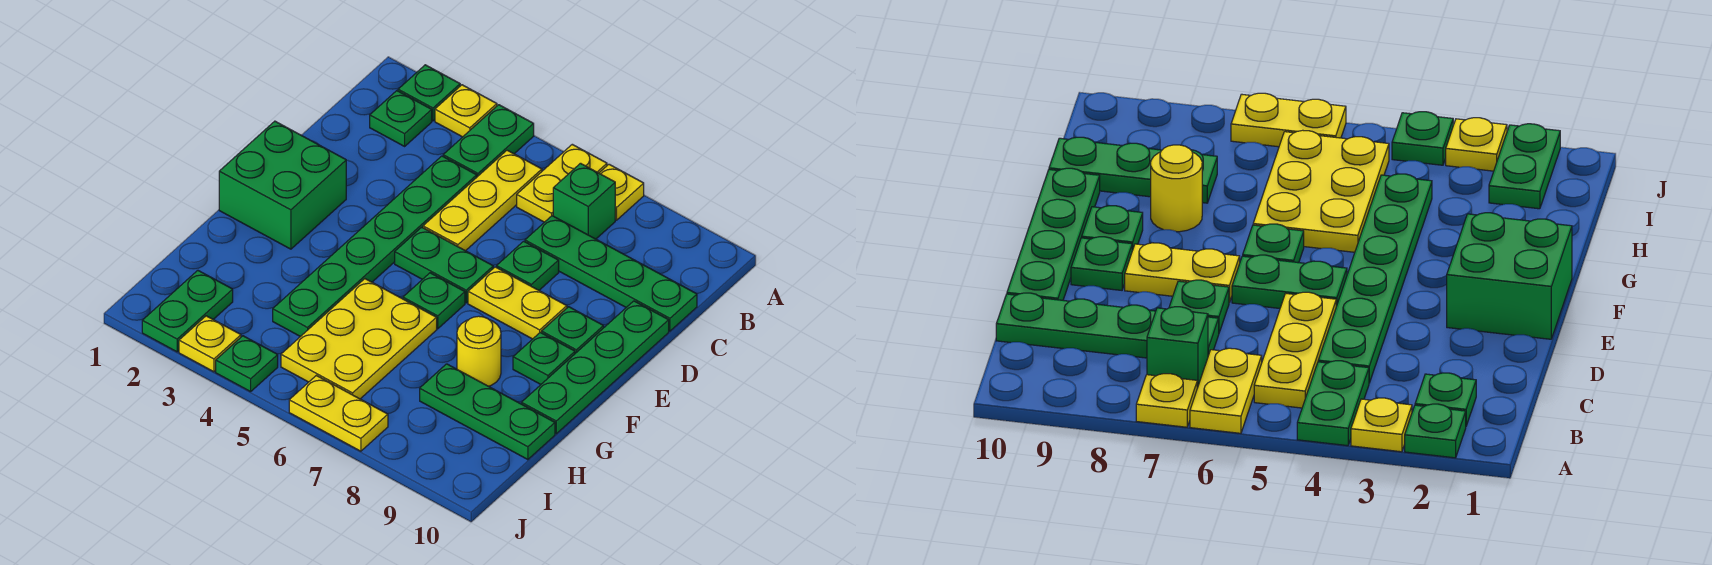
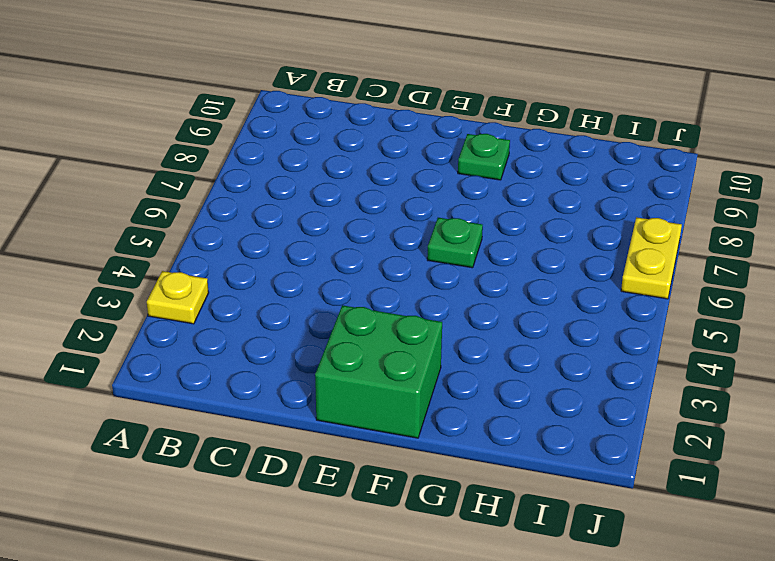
none -> green 1x1 plate [398,65,460,121]
none -> green 1x2 plate [443,105,534,177]
none -> yellow 1x2 plate [517,144,607,222]

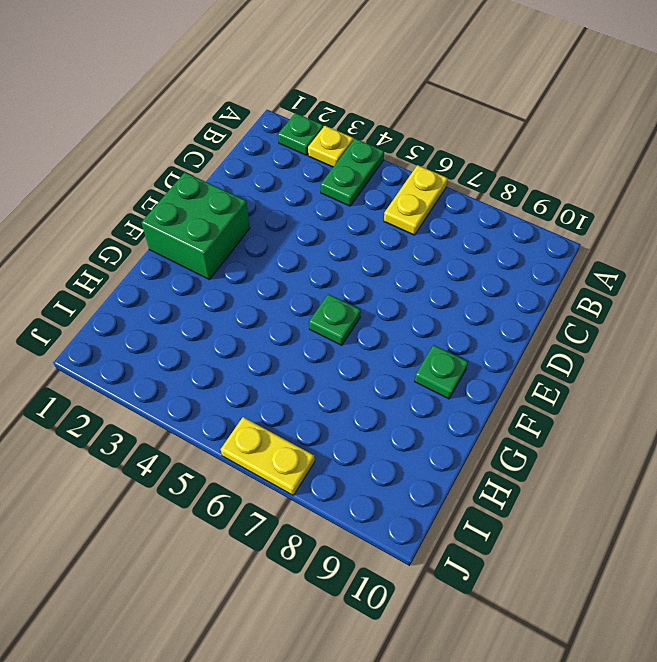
none -> yellow 1x1 plate [599,164,644,220]
none -> green 1x1 plate [370,91,432,146]
none -> yellow 1x3 plate [423,150,542,251]

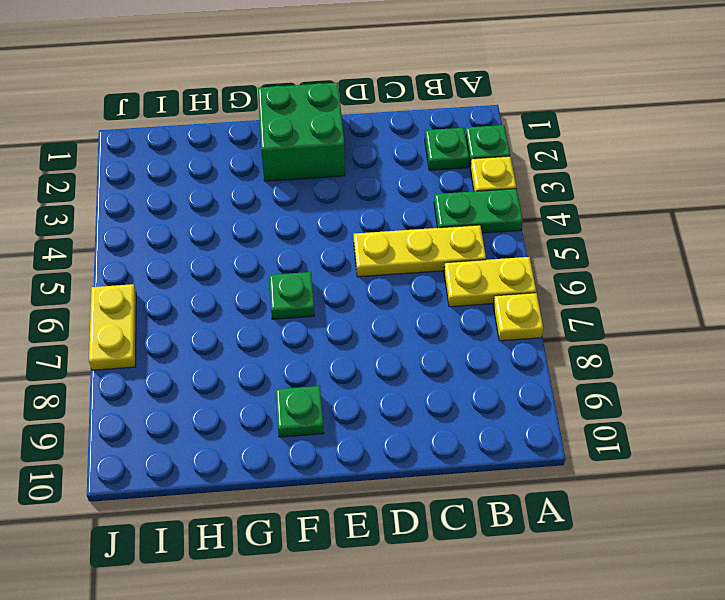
none -> green 1x1 brick [553,163,615,239]
none -> green 1x6 plate [273,156,477,337]
none -> green 1x4 plate [525,216,697,331]

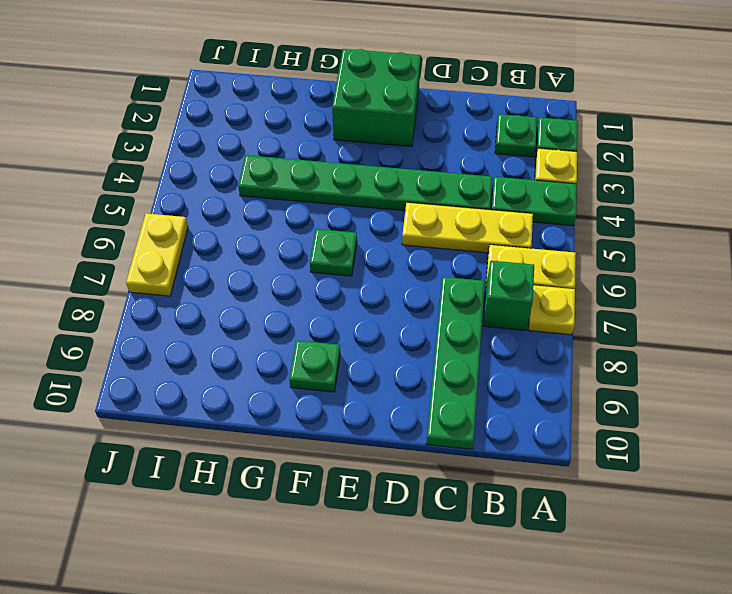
none -> green 1x1 plate [497,241,559,290]
none -> green 1x4 plate [521,301,669,434]
none -> green 1x2 plate [395,227,493,303]

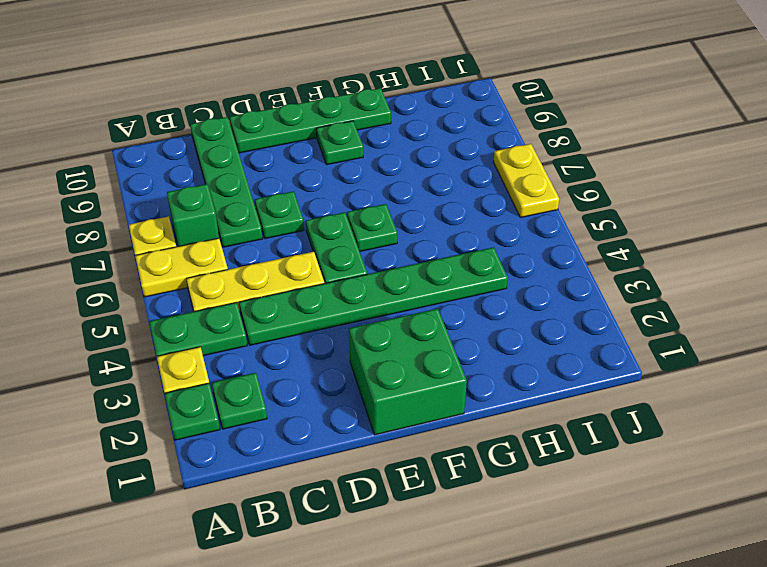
none -> yellow 1x2 plate [468,267,567,339]
none -> green 1x1 plate [542,307,604,353]
none -> yellow 2x3 plate [281,279,437,399]

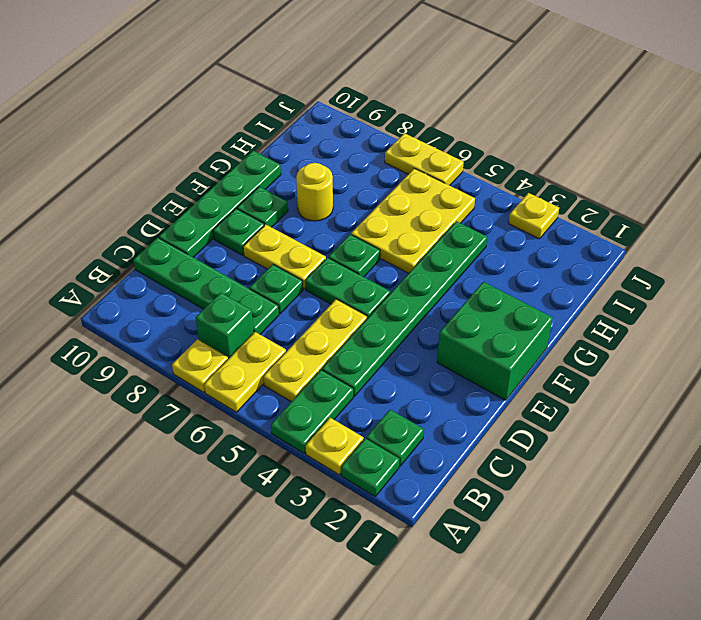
none -> green 1x3 plate [420,364,555,460]
none -> green 1x2 plate [142,270,233,352]
none -> green 1x1 plate [216,336,278,392]

